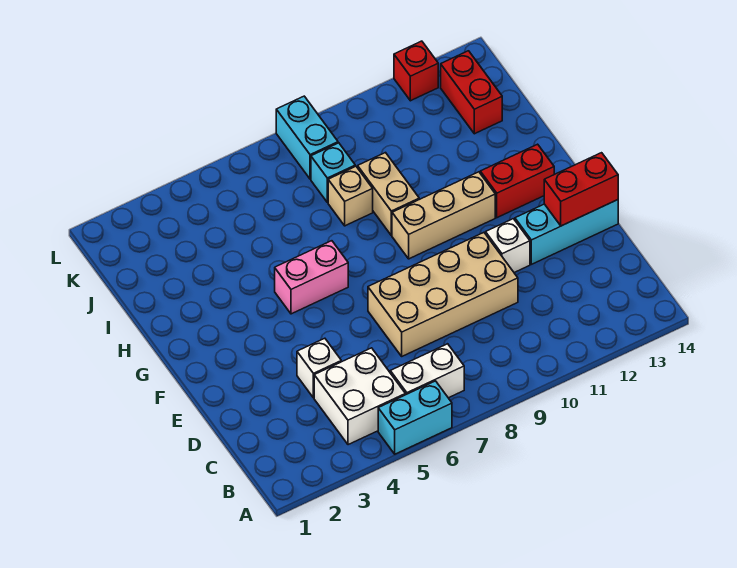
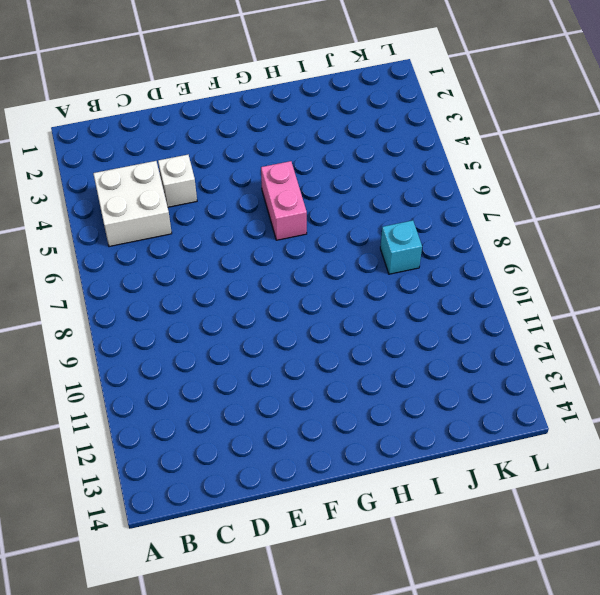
none -> cyan 1x2 brick [378,381,452,454]
none -> white 1x2 brick [390,344,464,398]
none -> tan 2x4 brick [368,233,518,356]

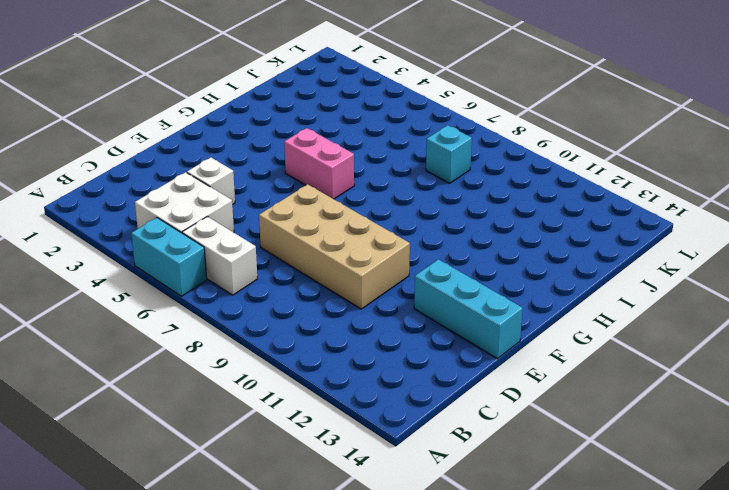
none -> white 1x1 brick [486,219,530,273]
none -> tan 1x3 brick [392,172,495,259]
none -> red 1x2 brick [480,144,554,218]

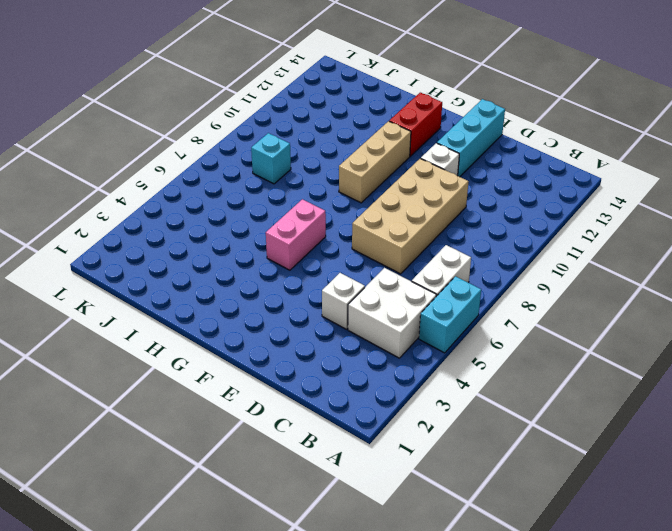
none -> tan 1x2 brick [358,153,419,235]
none -> tan 1x1 brick [328,166,373,226]
none -> red 1x2 brick [441,51,502,134]

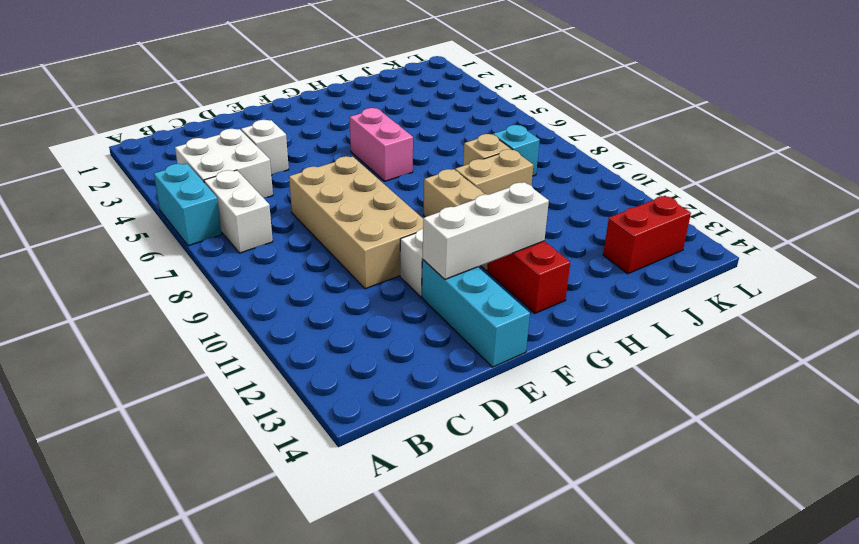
white 1x3 brick [423,182,549,279] -> none
none -> cyan 1x2 brick [276,96,338,179]
none -> red 1x1 brick [394,41,438,101]
none -> red 1x2 brick [544,153,618,226]

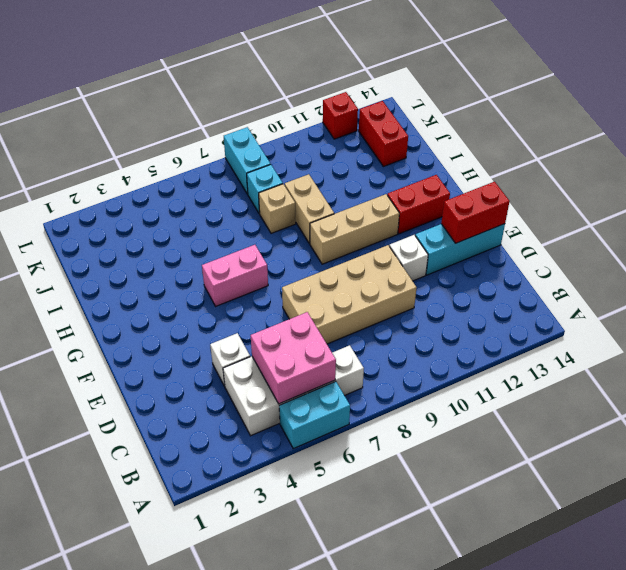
pink 2x2 brick [251,312,336,404] -> none

